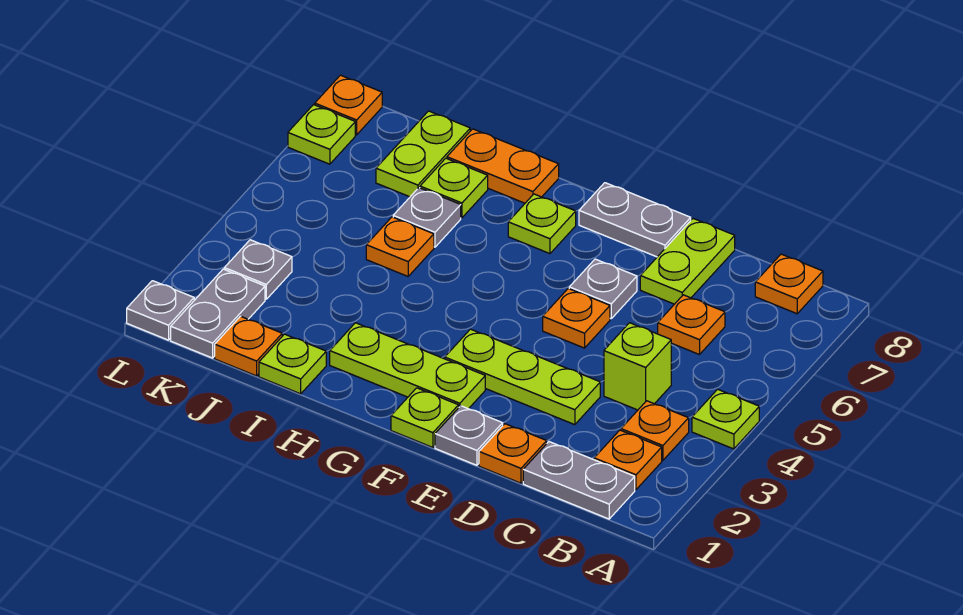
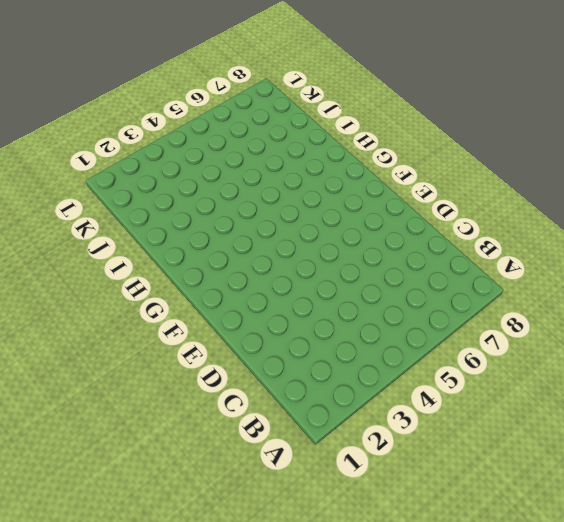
none -> lime 1x1 plate [692,389,759,449]
none -> grey 1x2 plate [523,442,635,519]
none -> orange 1x1 plate [594,430,662,490]

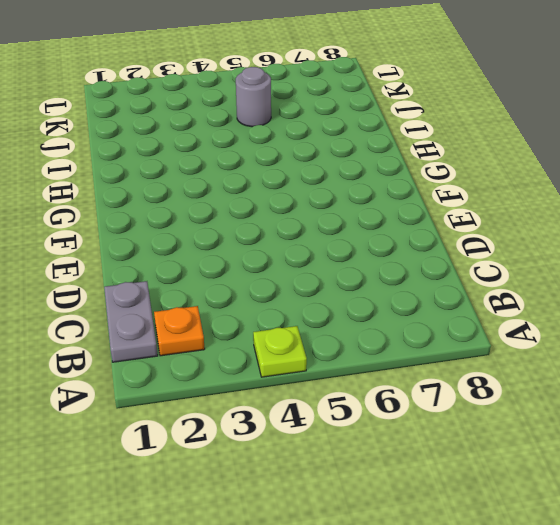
grey 1x1 round brick [236,67,271,127] -> none
none -> orange 1x1 plate [621,401,689,460]
none -> orange 1x1 plate [755,254,823,314]
none -> lime 1x1 brick [604,323,671,410]

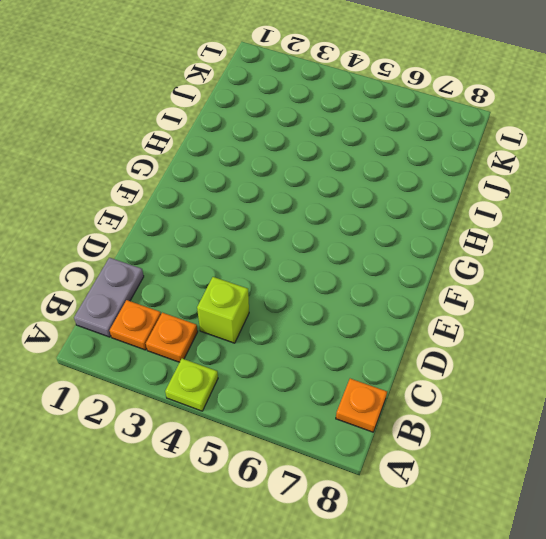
none -> orange 1x1 plate [658,295,725,355]
none -> orange 1x1 plate [479,424,547,483]
none -> lime 1x3 plate [445,329,600,425]

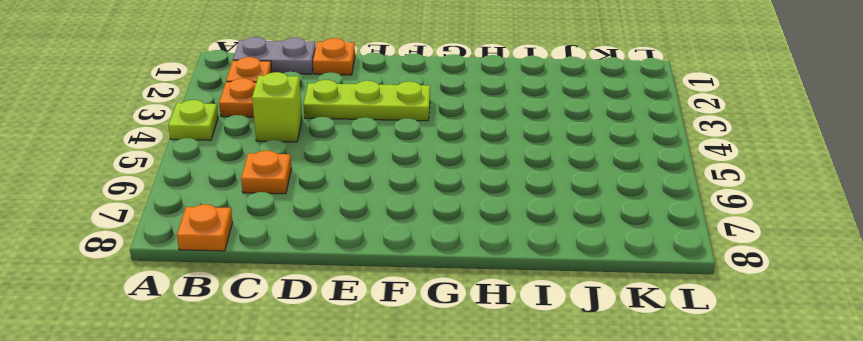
none -> lime 1x2 plate [640,219,735,304]
none -> grey 1x1 plate [435,406,503,465]
none -> orange 1x1 plate [543,288,610,348]

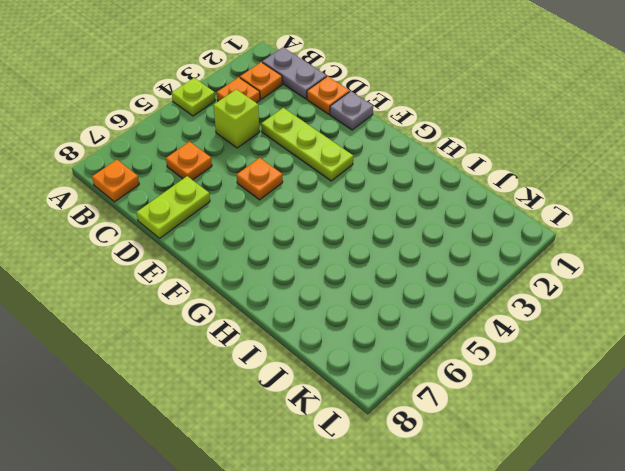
none -> grey 1x1 plate [569,259,637,319]
none -> grey 1x2 plate [579,183,691,257]
none -> lime 1x1 plate [391,388,459,447]

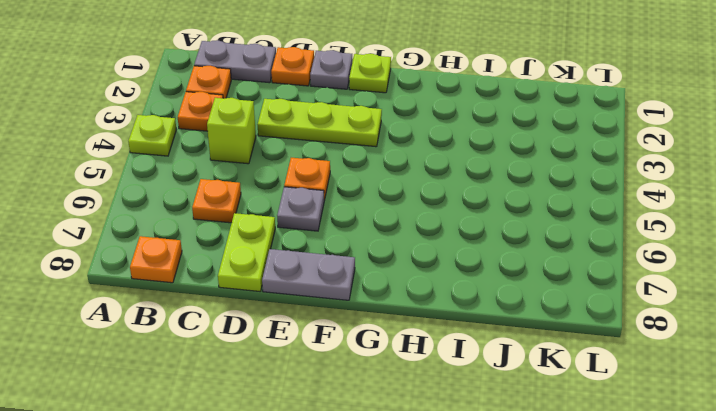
none -> lime 1x3 plate [330,323,485,409]
none -> lime 1x1 plate [508,194,576,254]
none -> orange 1x2 plate [447,129,559,203]

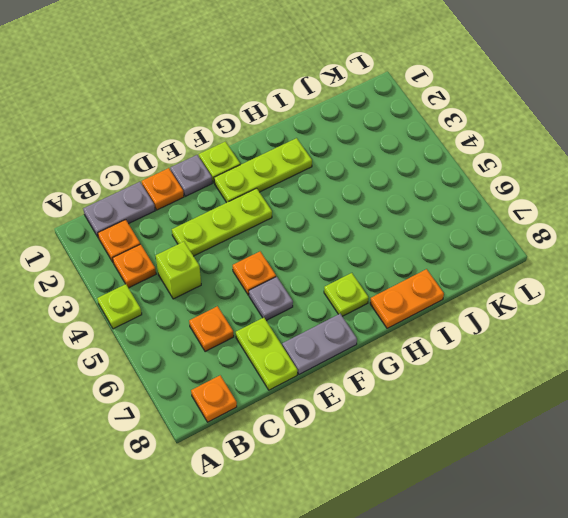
none -> lime 1x1 plate [259,334,326,394]
none -> orange 1x1 plate [366,217,434,276]
none -> grey 1x1 plate [393,188,461,247]

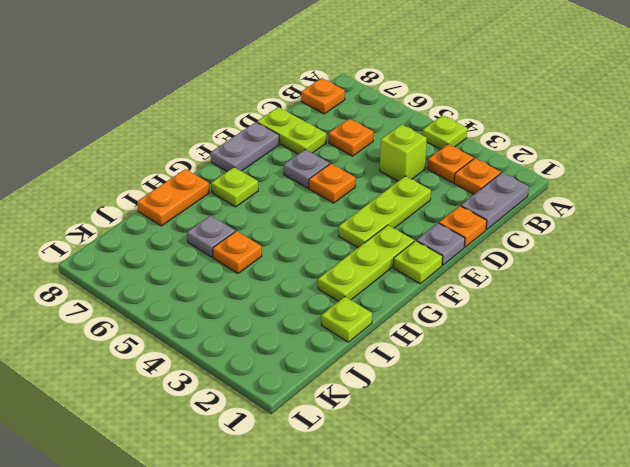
none -> lime 1x1 plate [420,158,488,218]
none -> orange 1x1 plate [215,316,282,376]
none -> lime 1x2 plate [376,111,470,197]

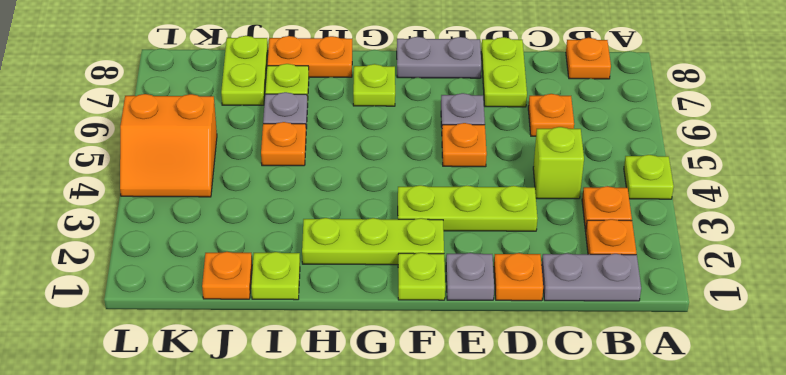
orange 2x2 slope [120,94,217,197] -> none
none -> grey 1x2 plate [171,269,265,358]
none -> grey 1x1 plate [224,240,292,299]
none -> grey 1x1 plate [127,281,194,340]

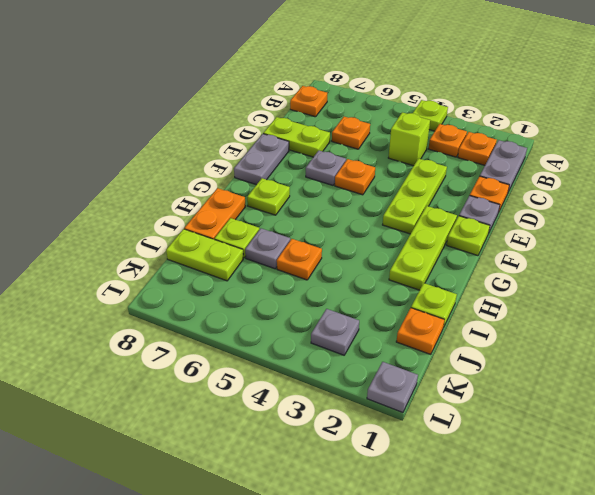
none -> grey 1x2 plate [171,269,265,358]
none -> lime 1x1 plate [288,105,355,164]
none -> orange 1x1 plate [315,75,382,135]

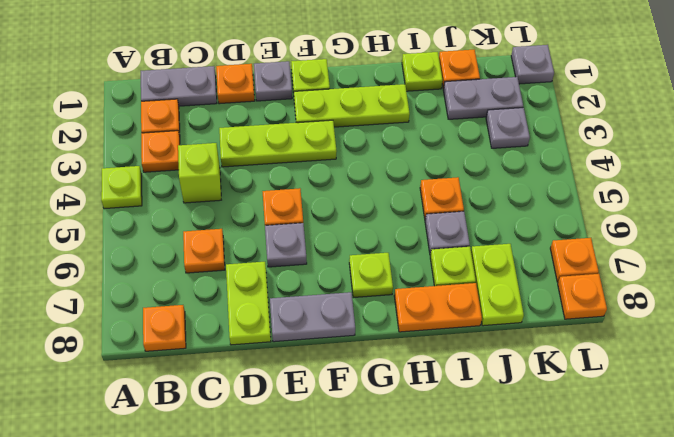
grey 1x2 plate [443,77,523,119] -> grey 1x2 plate turned to [171,269,265,358]
orange 1x1 plate [550,238,599,282] -> lime 1x1 plate [288,105,355,164]

